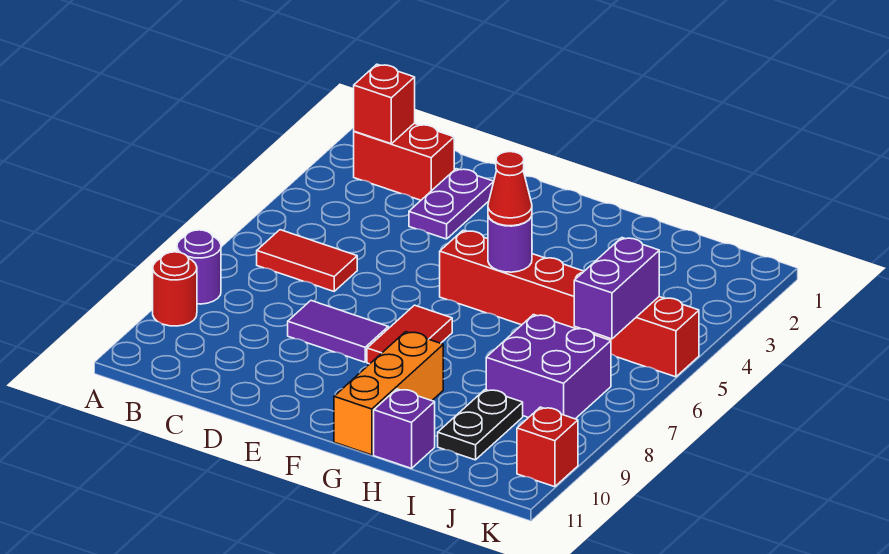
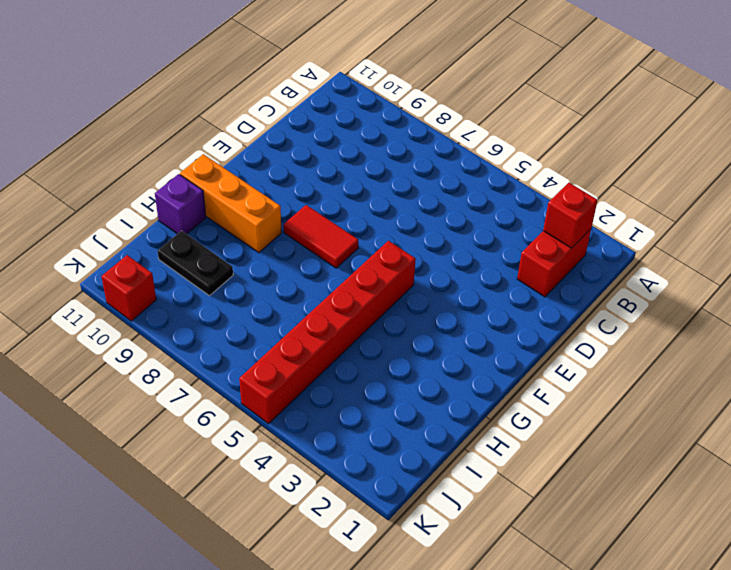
none -> purple 1x1 round brick [177,230,221,304]
none -> red 1x1 round brick [153,252,197,326]
none -> red 1x2 tile [257,230,357,291]

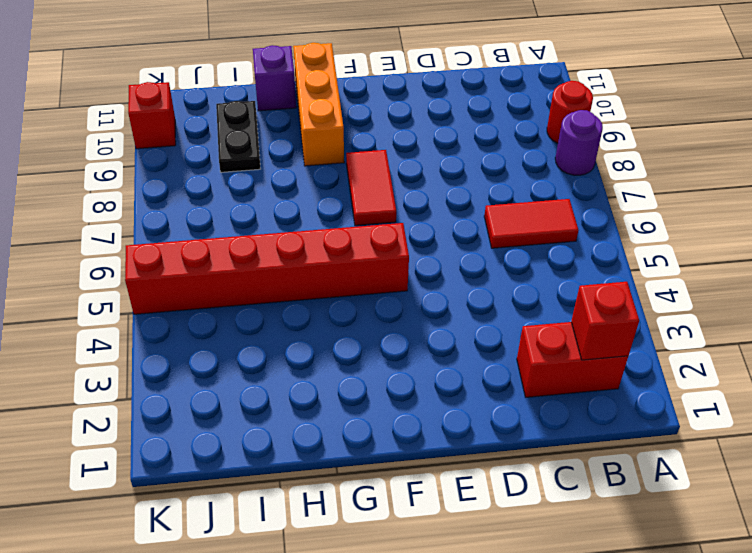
none -> purple 1x2 plate [409,169,494,239]
none -> purple 1x2 tile [288,301,388,362]
none -> purple 2x2 brick [486,315,611,419]

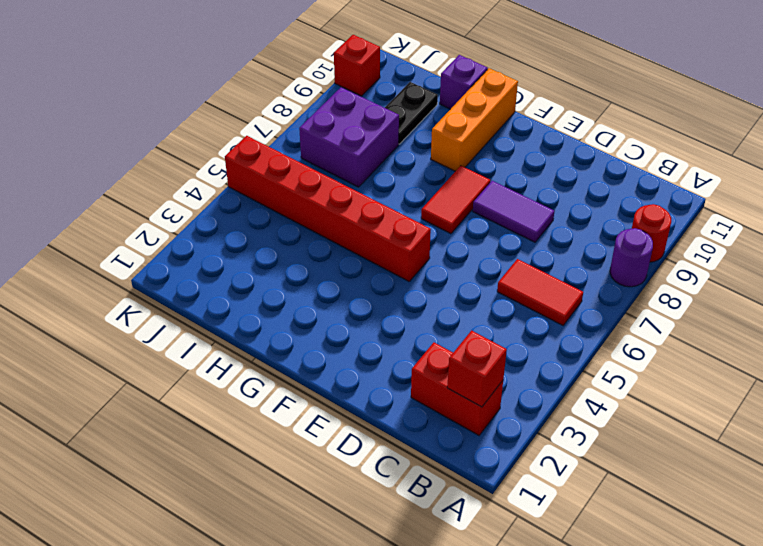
none -> purple 1x2 plate [409,169,494,239]
none -> purple 1x1 round brick [488,216,532,272]
none -> purple 1x2 brick [574,238,659,339]

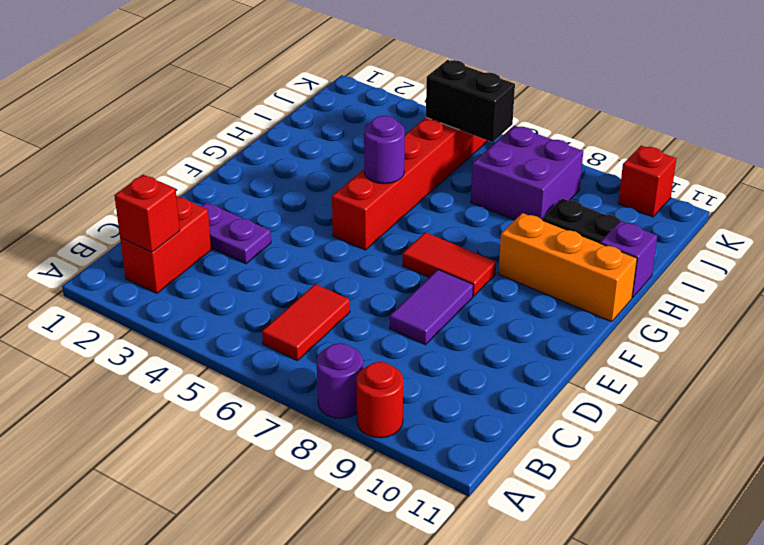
black 1x2 brick [426,60,515,142] -> purple 1x2 brick [574,238,659,339]
none -> red 1x1 cone [488,152,532,226]

